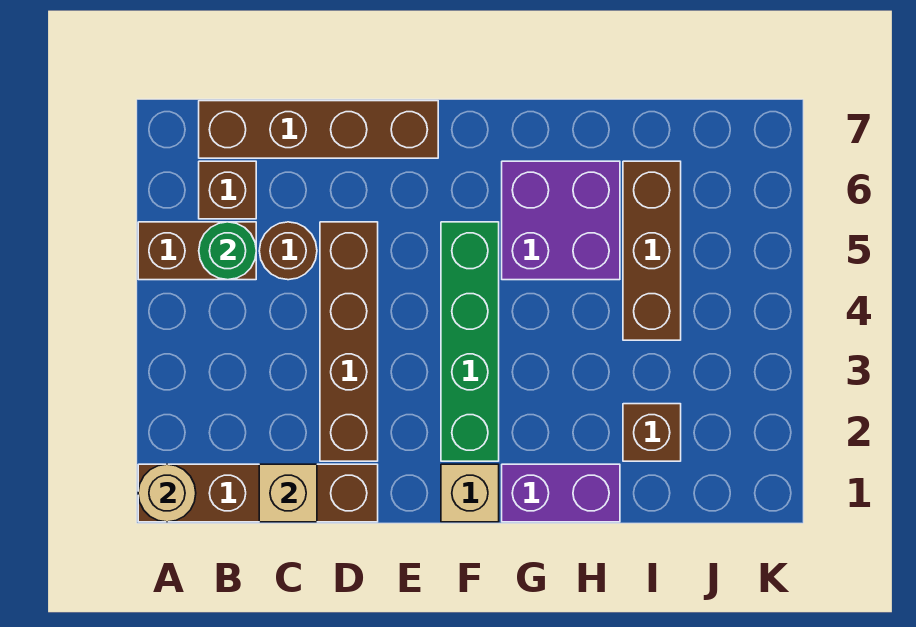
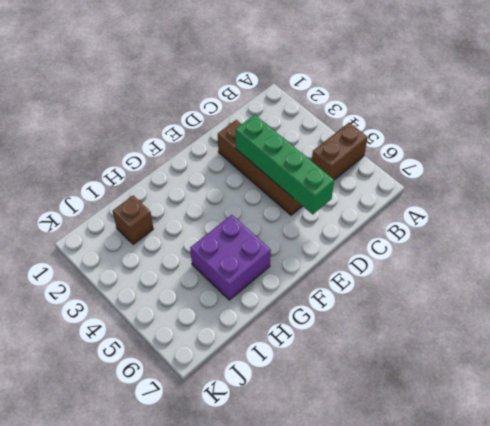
green 1x4 brick [236,115,334,214] -> green 1x4 brick moved to [441,222,499,461]
none -> brown 1x4 brick [138,464,378,522]
none -> brown 1x1 brick [199,161,256,219]
none -> brown 1x4 brick [199,101,438,158]

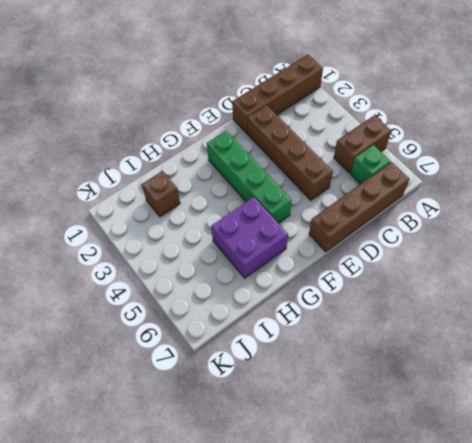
green 1x1 brick [351,145,391,184] -> brown 1x1 brick [199,161,256,219]
none -> brown 1x1 round brick [259,222,317,280]
none -> tan 1x1 brick [441,464,499,522]
none -> purple 1x2 brick [502,464,620,522]

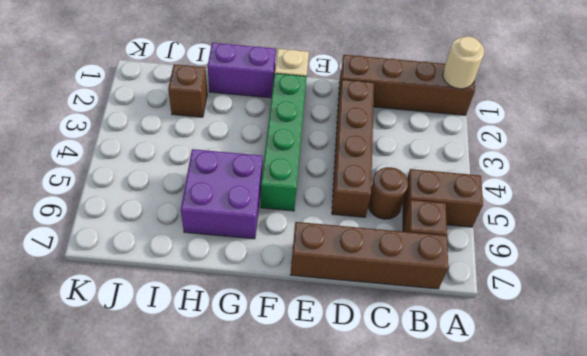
none -> brown 1x3 brick [623,161,681,340]
none -> green 1x1 round brick [199,222,256,280]
none -> tan 1x1 brick [259,464,317,522]

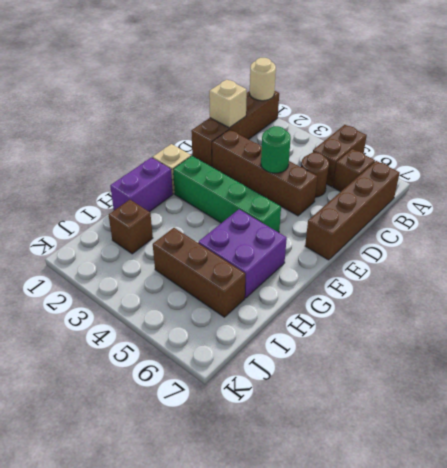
green 1x1 round brick [261,126,291,173] -> green 1x1 round brick moved to [199,222,256,280]

